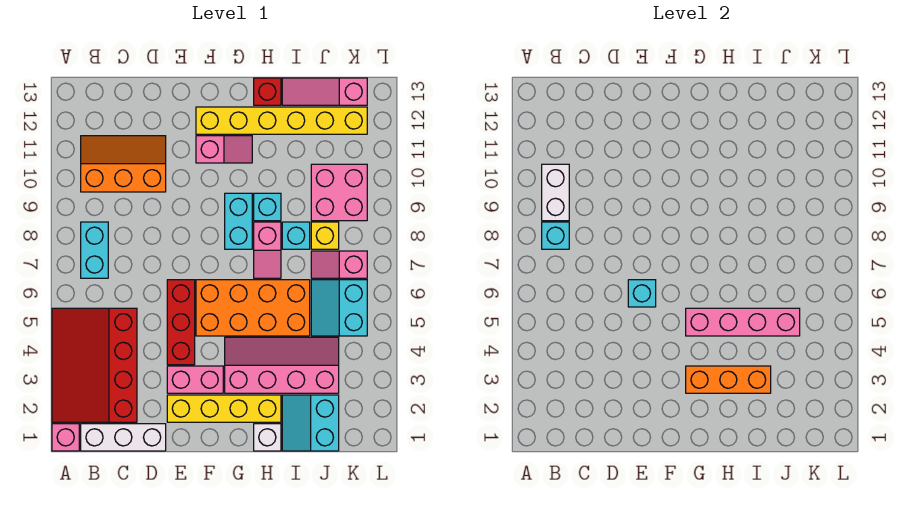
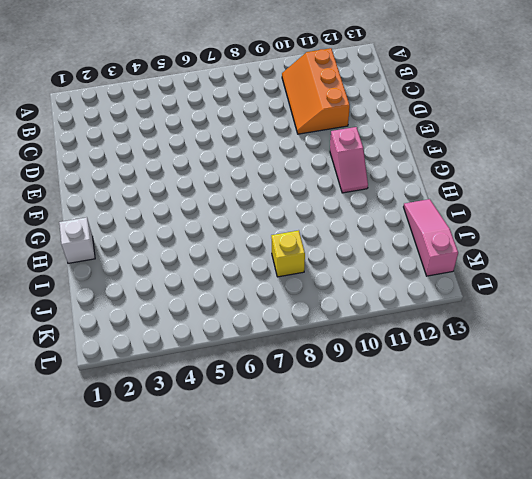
orange 2x3 slope [282,48,350,134] -> orange 2x3 slope turned to [81,136,166,192]
none -> pink 1x1 brick [52,424,79,451]
none -> red 3x4 slope [52,308,137,422]
none -> white 1x3 brick [81,424,166,451]

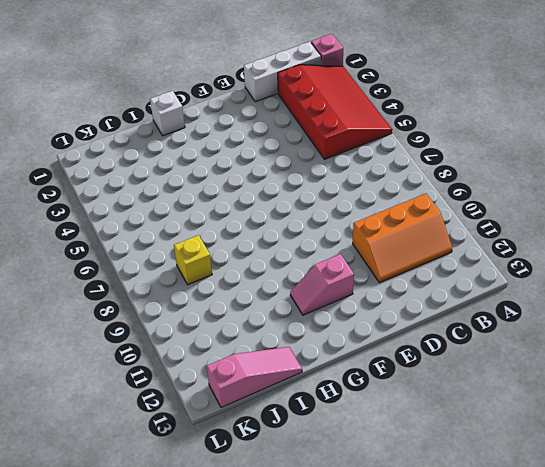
none -> cyan 1x2 brick [81,222,108,278]
none -> yellow 1x4 brick [167,395,281,422]
none -> pink 1x2 brick [167,366,223,393]

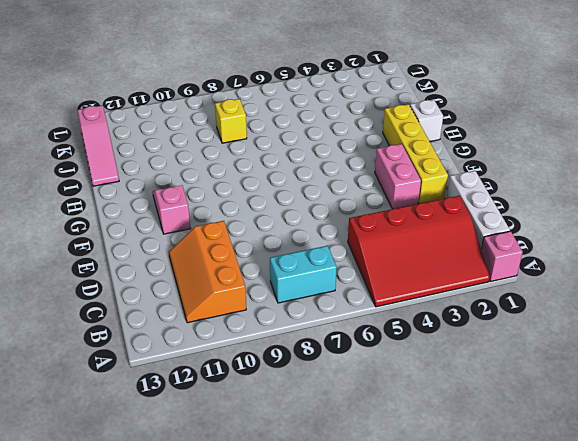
none -> red 1x3 brick [167,280,195,365]
none -> orange 2x4 brick [196,280,310,336]
none -> yellow 1x6 brick [196,107,367,134]

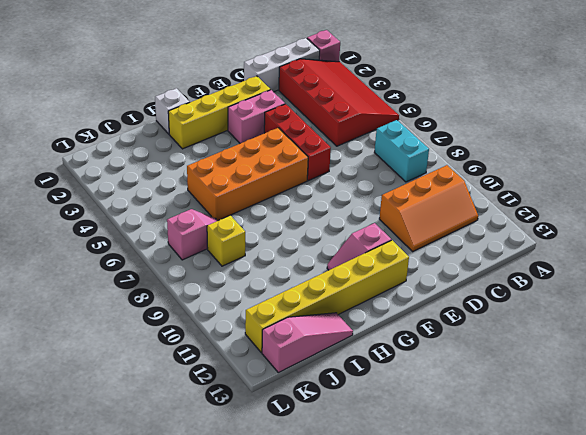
none -> pink 2x4 slope [225,337,339,393]
none -> cyan 1x2 brick [225,193,252,249]
none -> pink 1x2 slope [254,222,281,278]

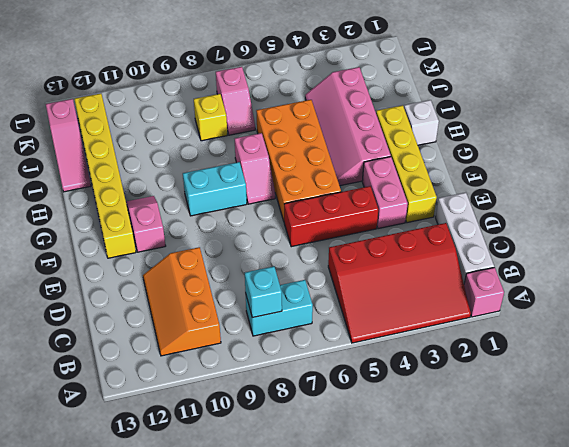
pink 1x2 slope [235,133,275,204] -> pink 1x2 slope turned to [254,222,281,278]
none -> cyan 1x1 brick [254,193,281,221]
none -> red 1x1 brick [254,78,281,105]
none -> cyan 2x2 slope [282,395,339,451]

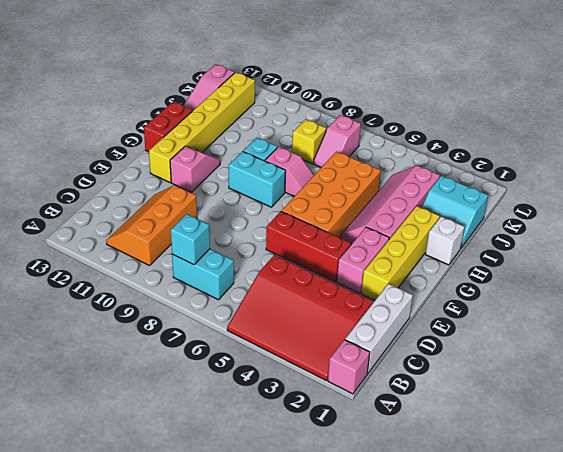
red 1x2 brick [144,102,193,152] -> red 1x1 brick [254,78,281,105]
none -> cyan 1x1 brick [282,222,310,249]
none -> cyan 2x2 slope [311,280,367,336]
none -> pink 2x2 brick [311,164,367,221]

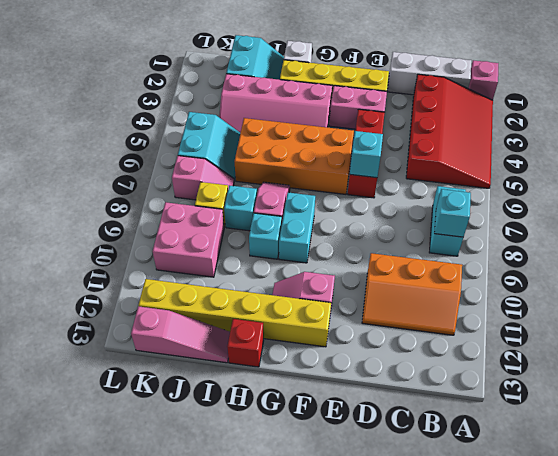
none -> white 1x2 brick [542,164,569,221]
none -> orange 1x3 brick [686,366,771,393]
none -> pink 1x4 brick [686,308,800,336]

